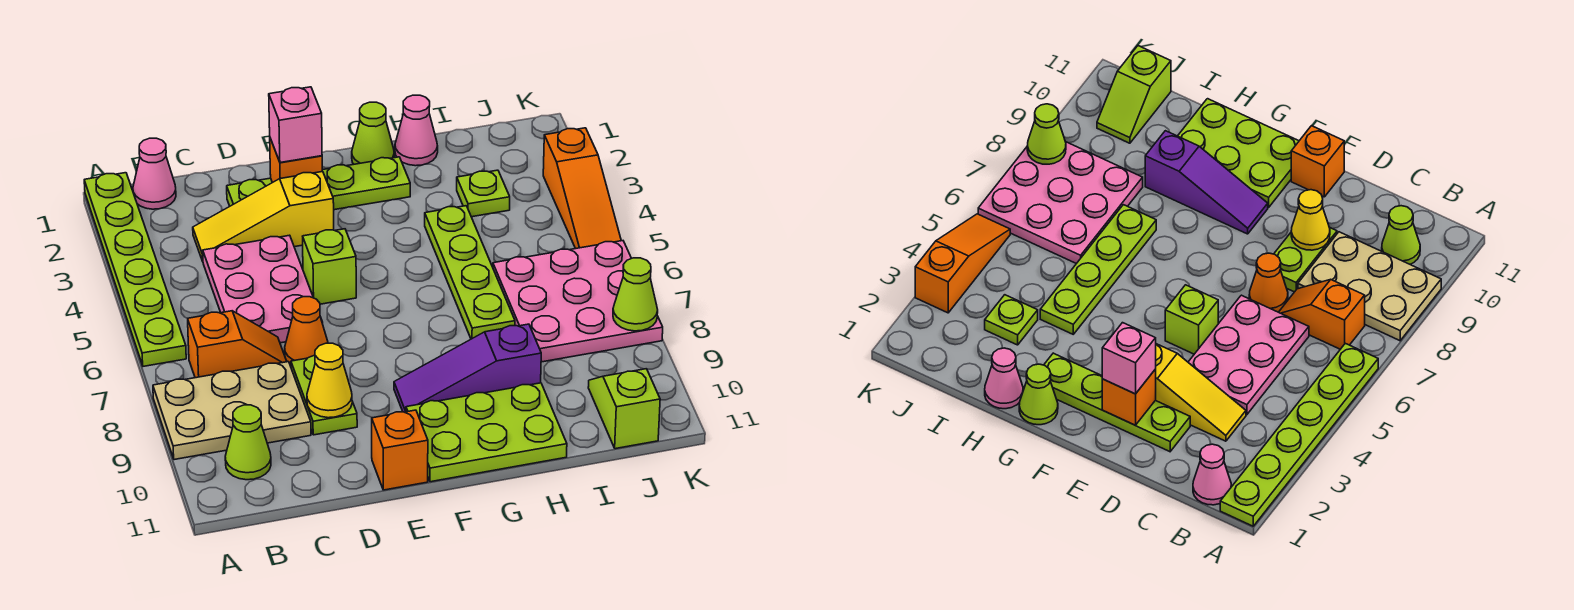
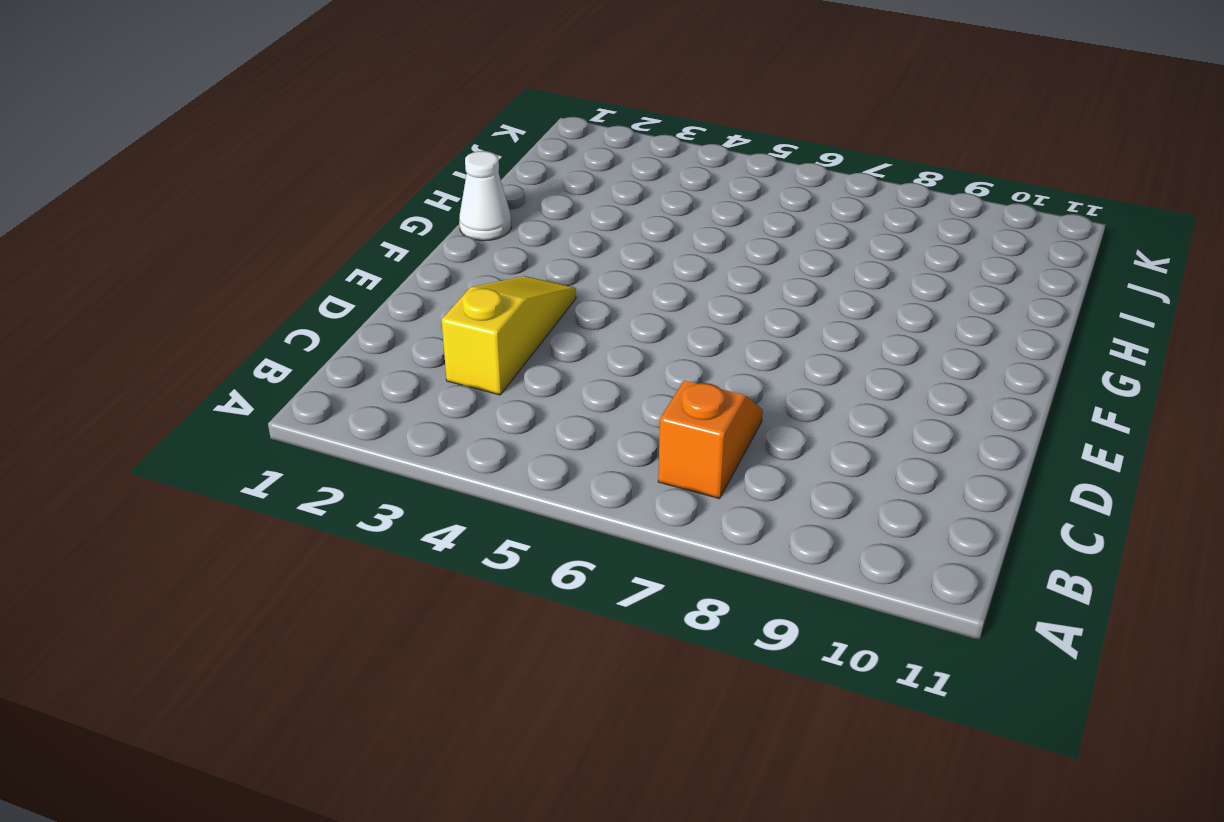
yellow 1x3 slope [442,276,576,395] -> yellow 1x3 slope turned to [193,172,334,261]
white 1x1 cone [459,151,511,241] -> lime 1x1 cone [352,102,394,164]
none -> lime 1x6 plate [84,173,186,366]
none -> tan 2x3 plate [153,362,311,460]
none -> pink 1x1 cone [133,138,176,209]

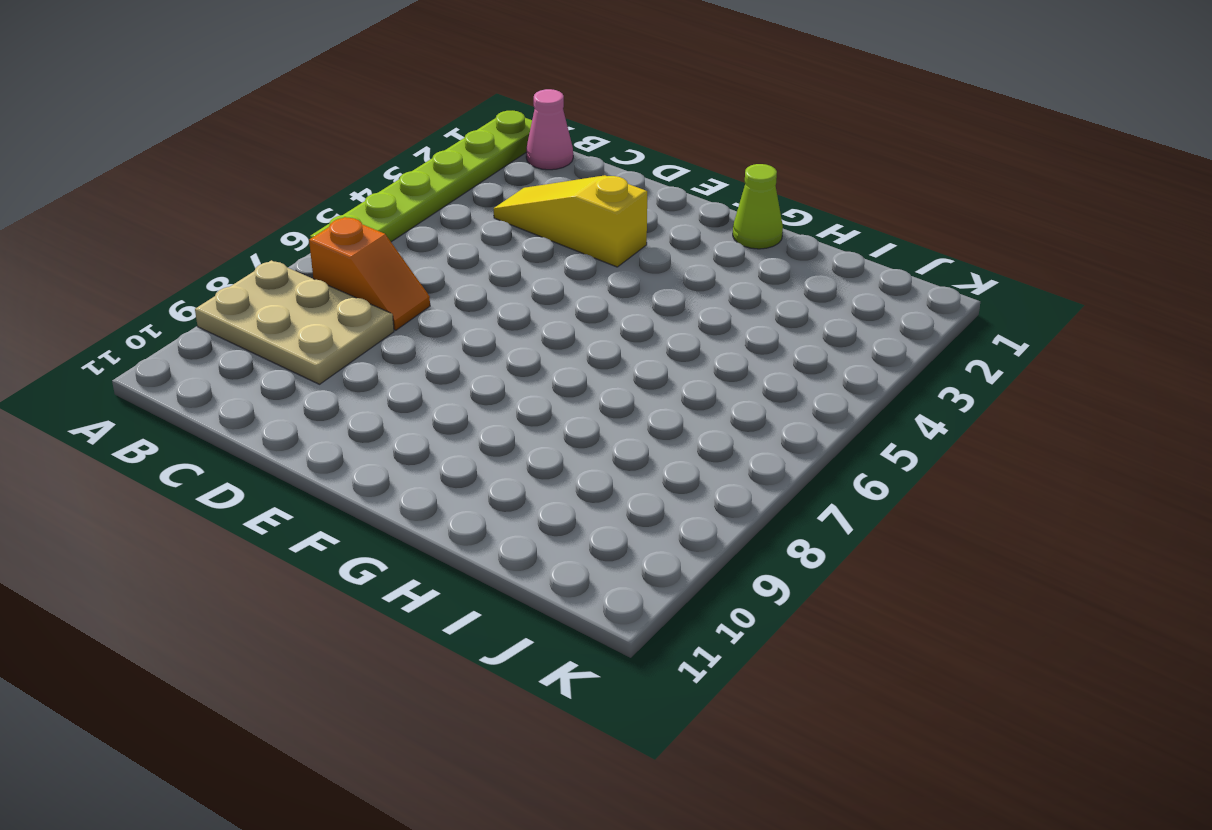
none -> lime 1x1 cone [225,405,271,480]
none -> pink 2x3 plate [203,235,323,343]
none -> lime 1x4 plate [227,157,410,210]

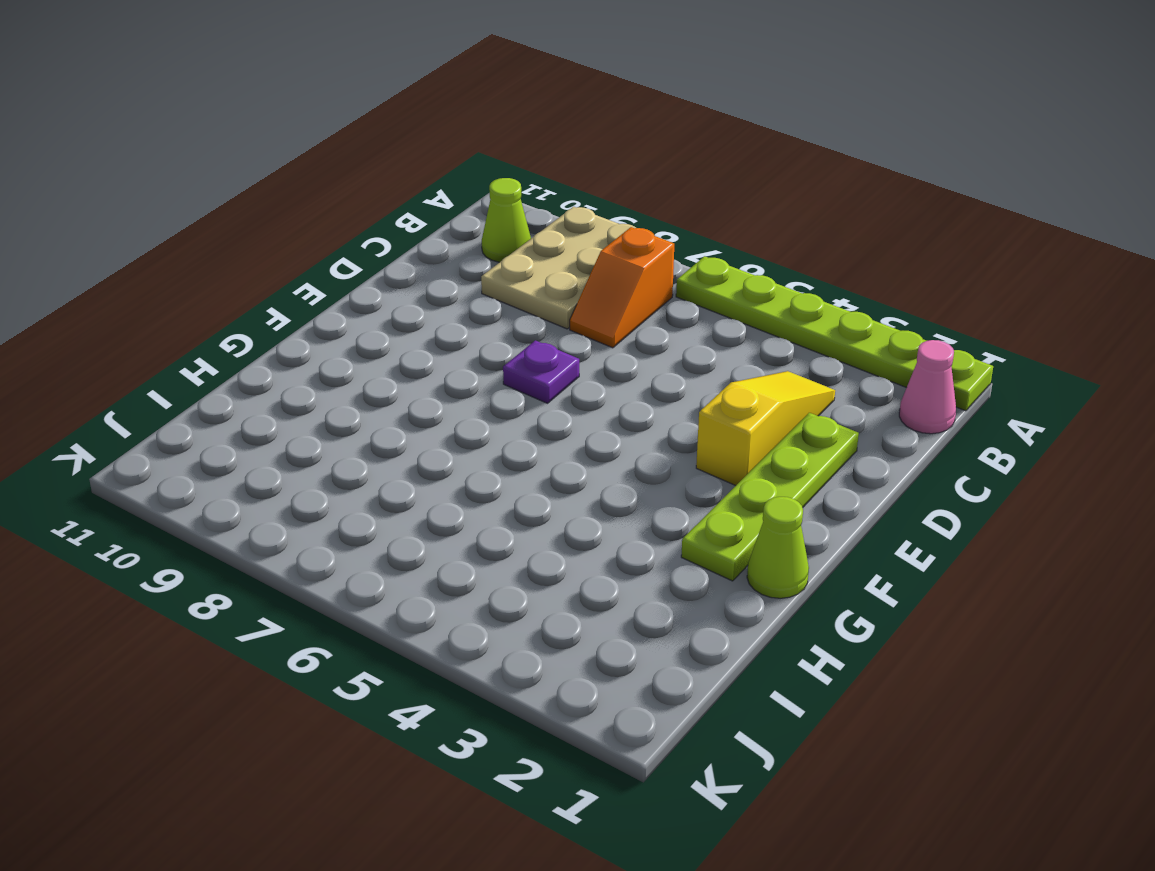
purple 1x1 plate [503,340,579,403] -> none
none -> pink 2x3 plate [203,235,323,343]
none -> orange 1x1 cone [285,297,328,365]
none -> lime 1x2 plate [291,355,357,435]

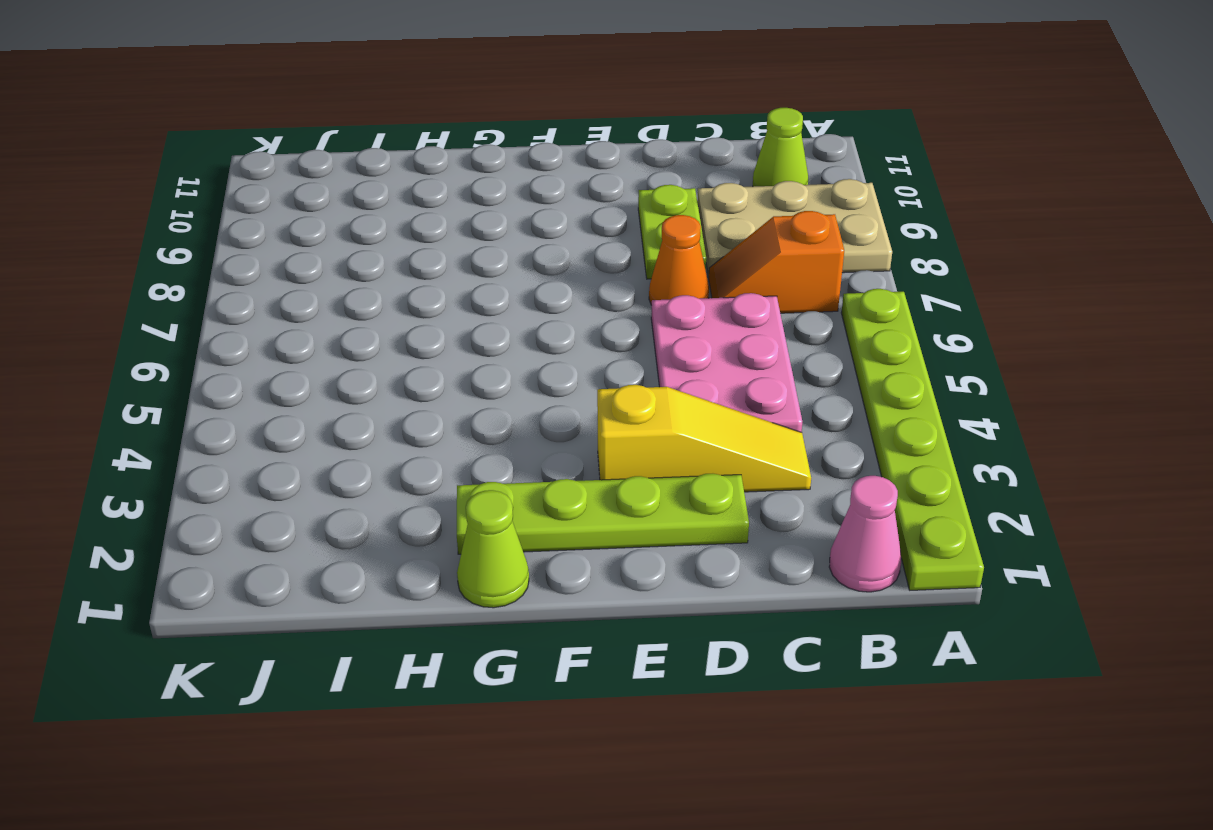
none -> lime 1x1 brick [303,229,356,304]
none -> orange 1x1 brick [372,410,428,490]
none -> purple 1x3 slope [394,324,541,412]

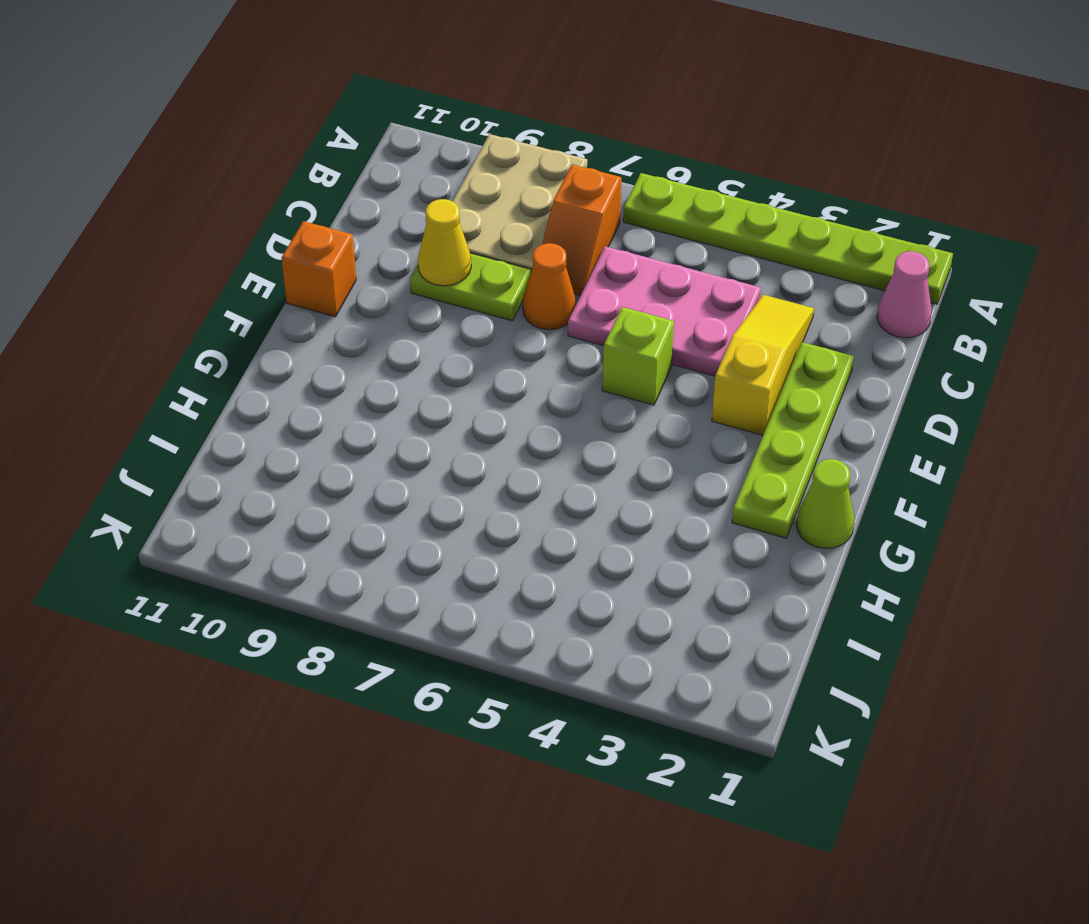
none -> lime 1x1 cone [225,405,271,480]
none -> purple 1x3 slope [394,324,541,412]
none -> lime 2x3 plate [406,383,567,482]

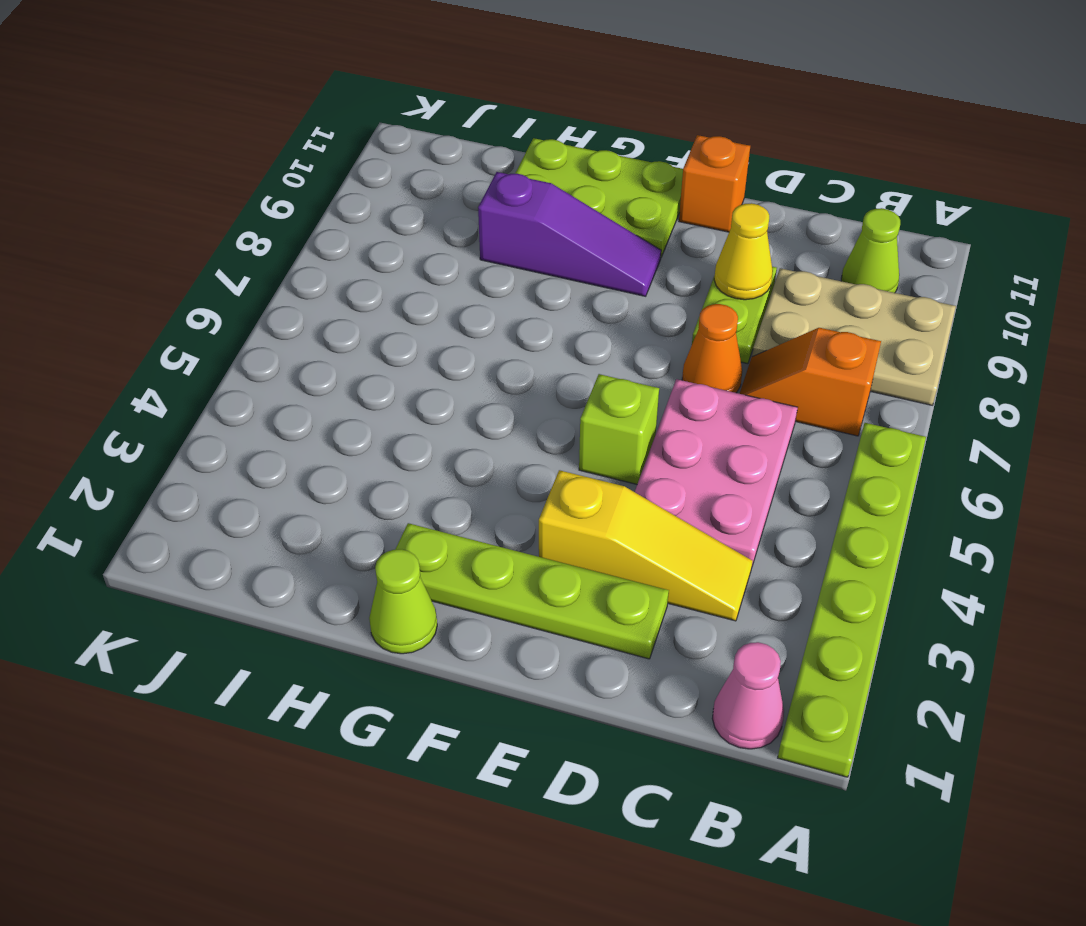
none -> pink 1x1 cone [395,95,438,166]
none -> lime 1x4 plate [425,206,515,339]
none -> lime 1x1 plate [457,170,510,217]

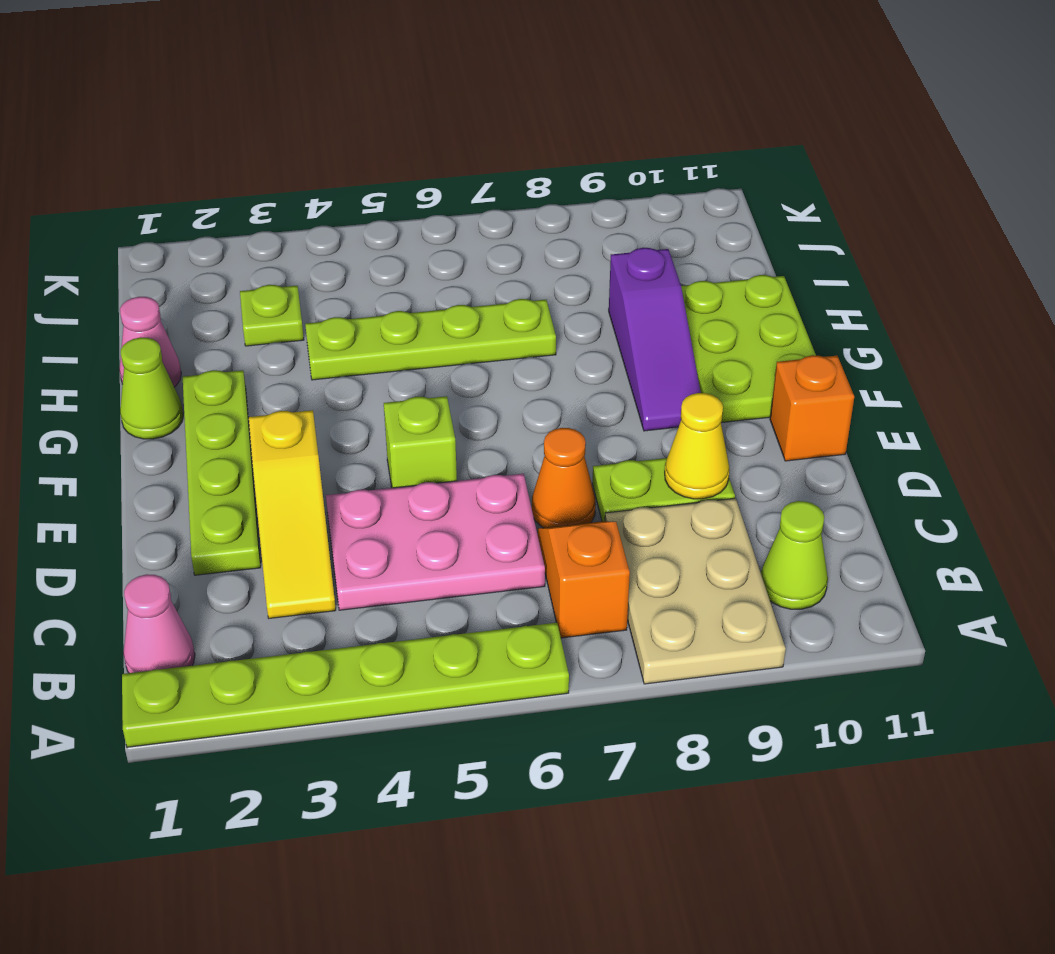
none -> pink 3x3 plate [493,241,663,362]
none -> lime 1x2 slope [588,369,660,449]
none -> orange 1x3 slope [543,128,621,249]

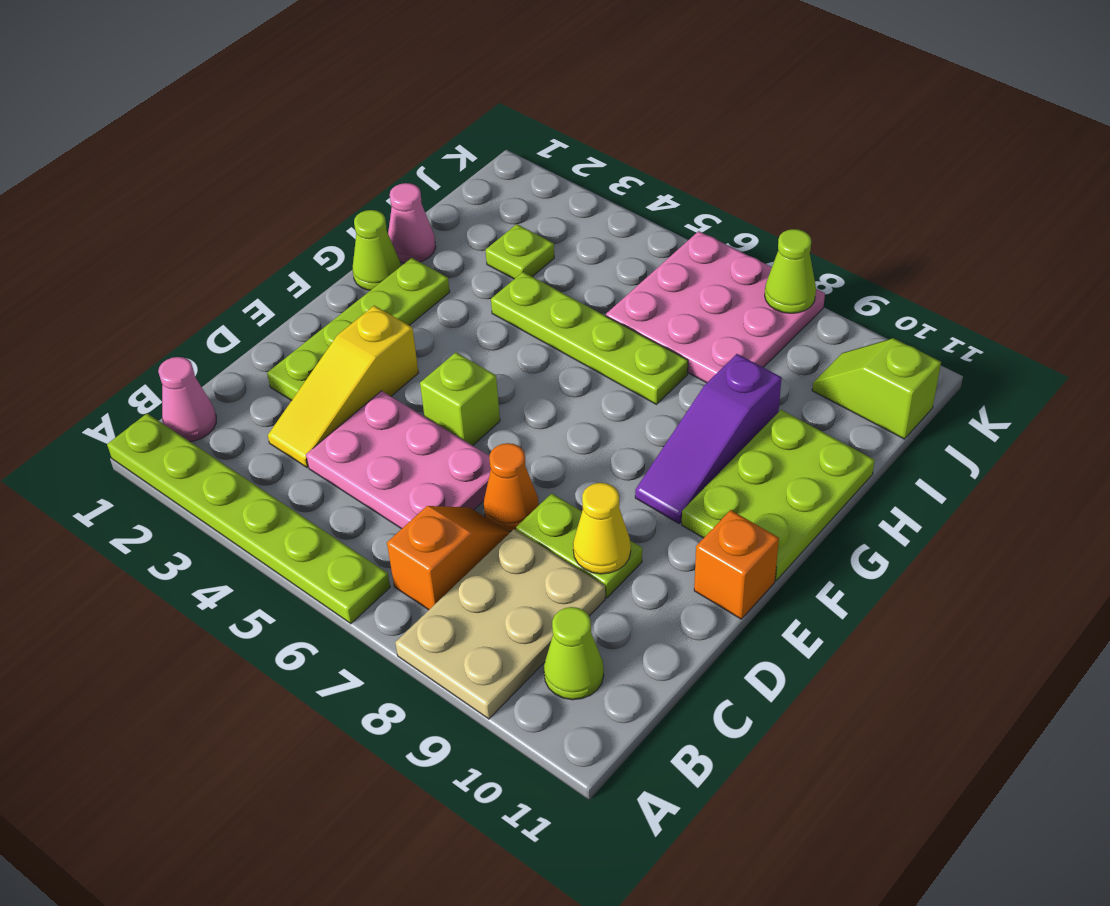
none -> orange 1x3 slope [543,128,621,249]
none -> orange 1x1 brick [270,138,322,182]
none -> pink 1x1 brick [269,87,322,163]

